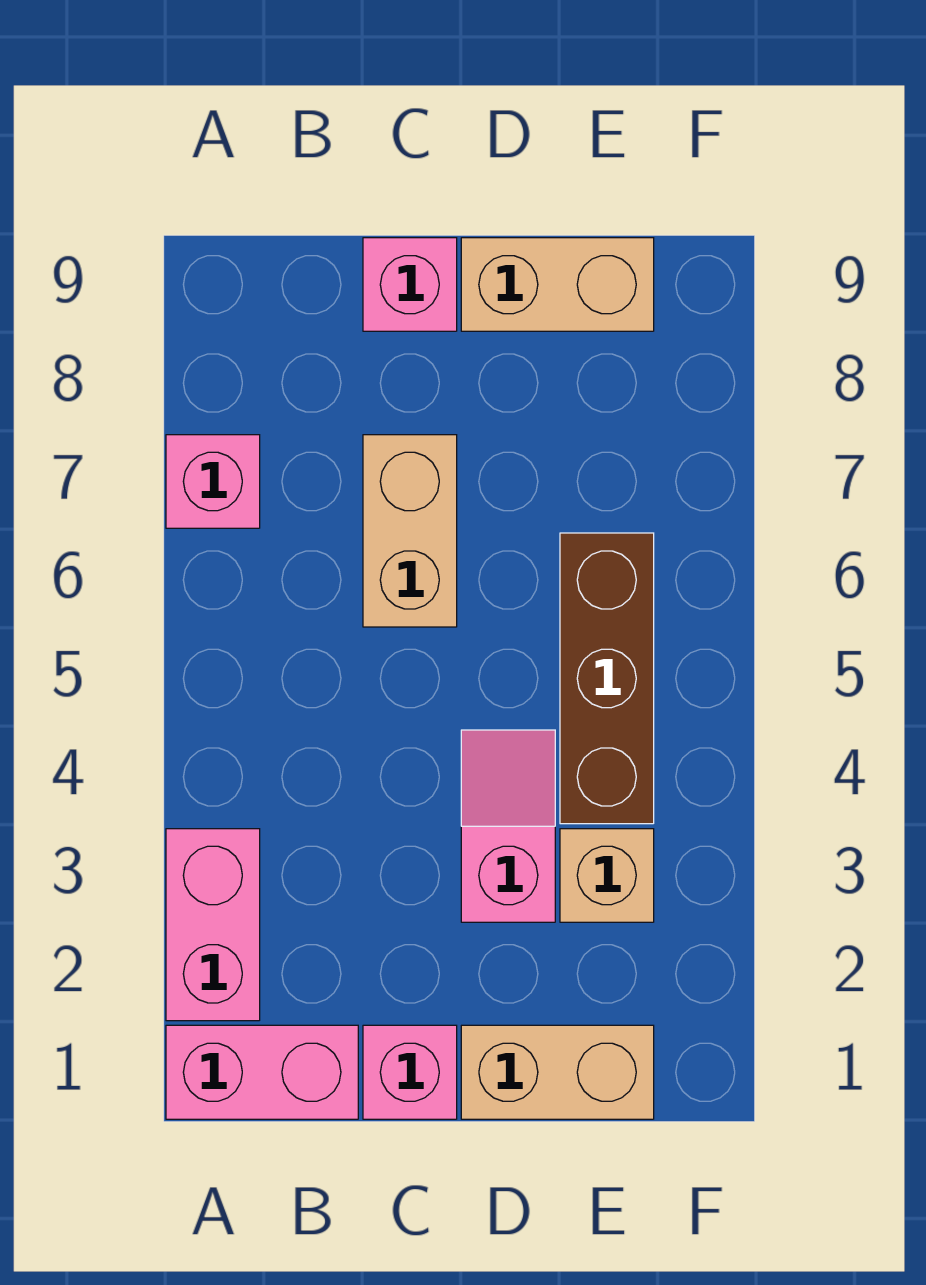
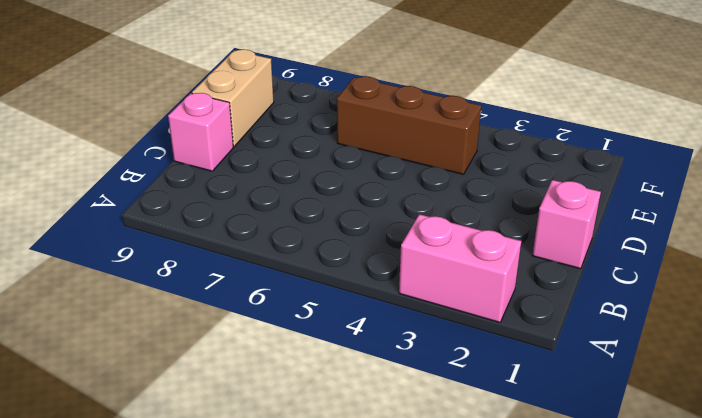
none -> pink 1x2 brick [166,1025,358,1119]
none -> pink 1x1 brick [166,435,260,528]

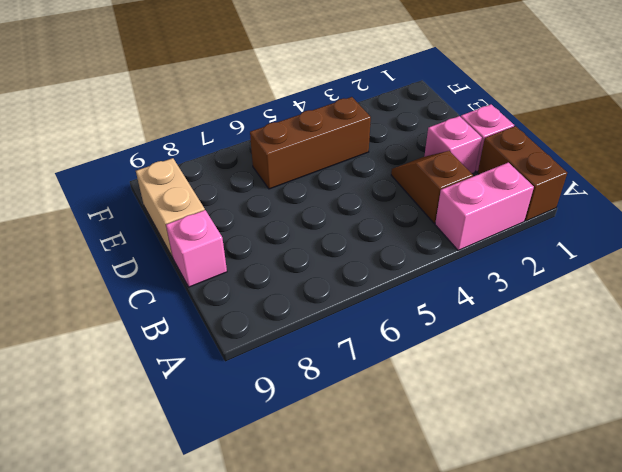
brown 1x2 brick [478,126,567,221] -> pink 1x2 brick [166,1025,358,1119]
brown 1x2 slope [391,151,473,223] -> none
pink 1x1 brick [424,116,482,174] -> pink 1x1 brick moved to [166,435,260,528]
none -> tan 1x2 brick [363,435,457,627]
none -> tan 1x2 brick [461,1025,654,1119]

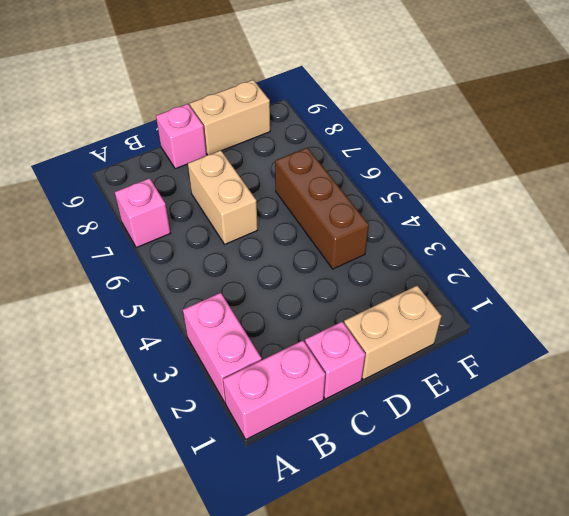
none -> pink 1x2 slope [461,730,555,922]
none -> tan 1x1 brick [560,829,654,922]

